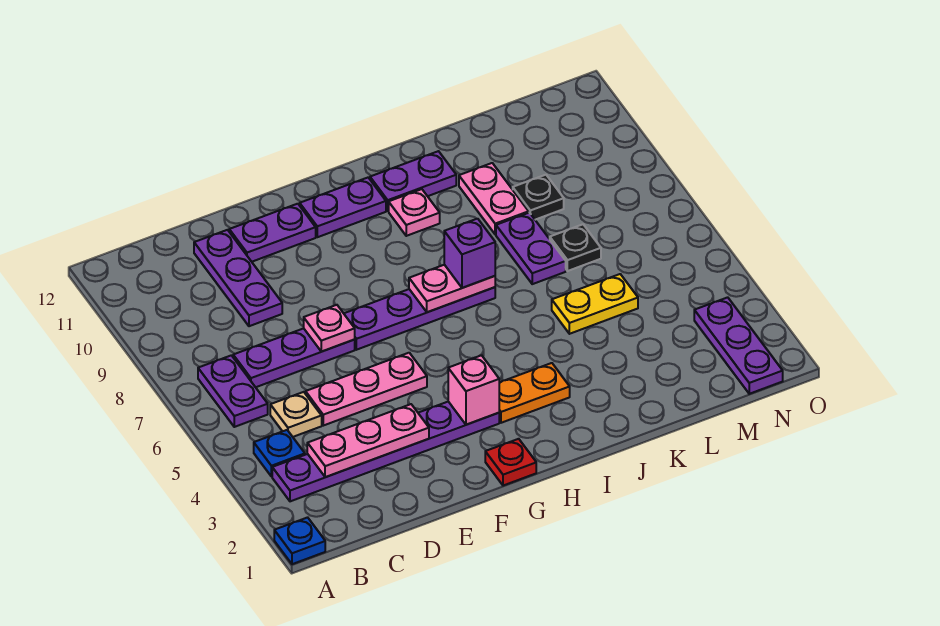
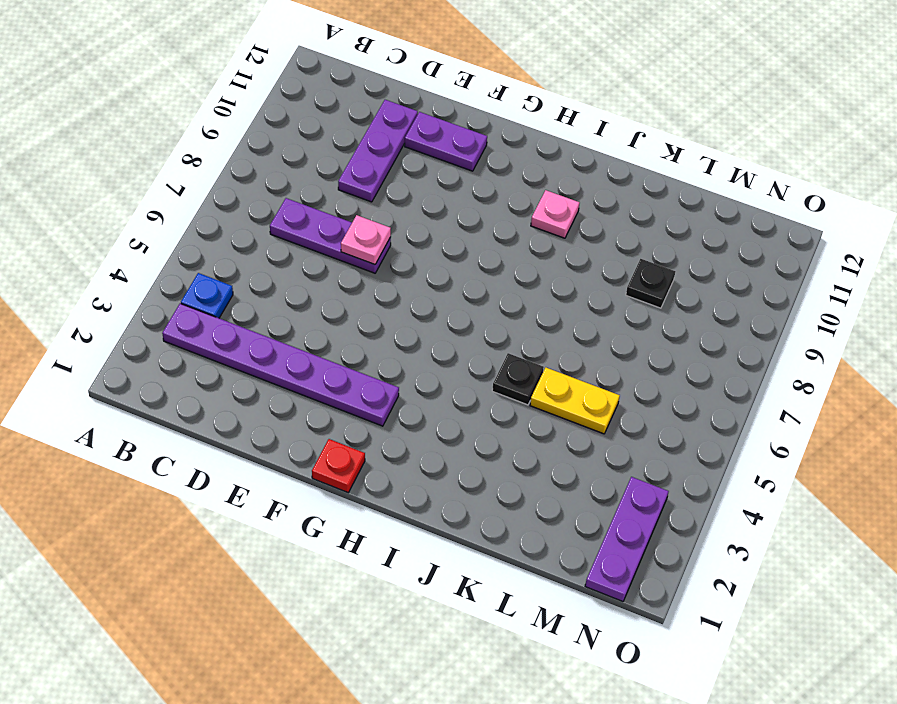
black 1x1 plate [492,353,544,405] -> black 1x1 plate moved to [550,224,601,271]
none -> blue 1x1 plate [274,517,325,564]
none -> purple 1x2 plate [198,355,268,427]
none -> tan 1x1 plate [270,392,322,437]

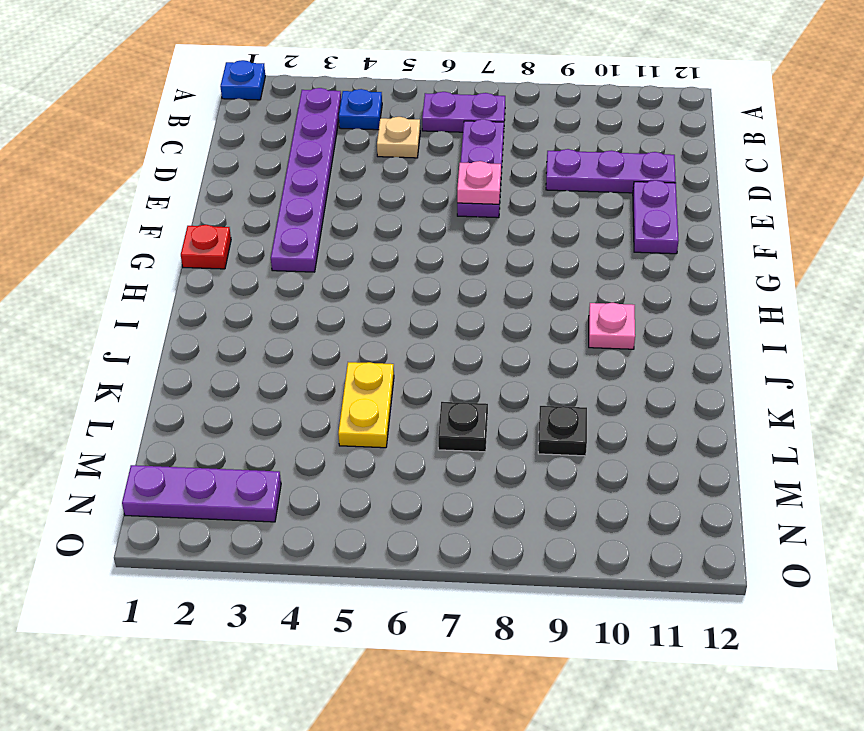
none -> pink 1x3 plate [306,353,427,426]
none -> purple 1x4 plate [344,287,495,350]
none -> purple 1x2 plate [300,178,386,237]

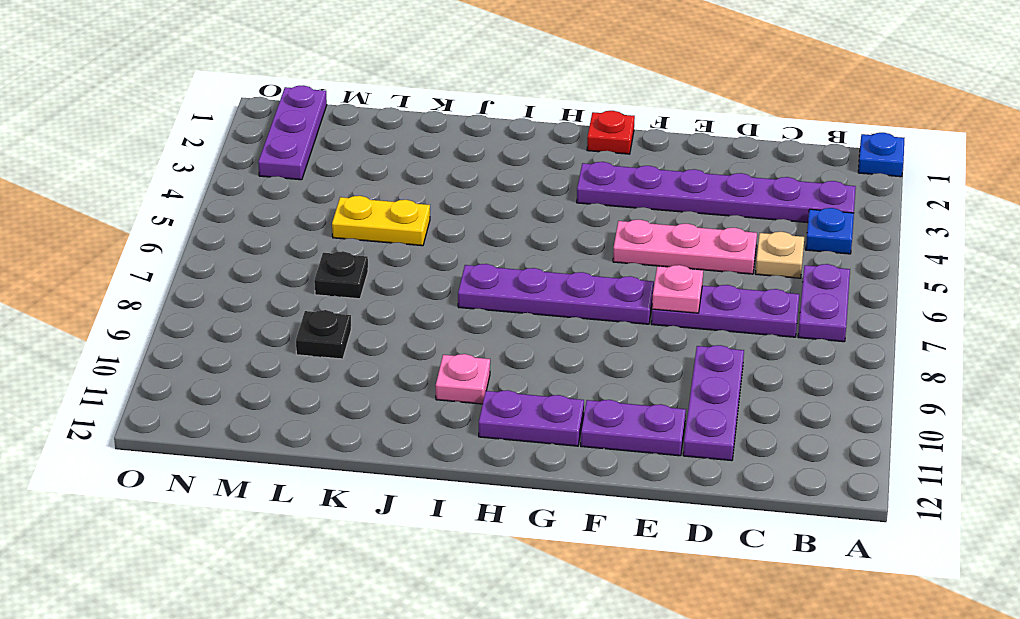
none -> orange 1x2 plate [499,363,570,423]
none -> purple 1x2 plate [370,151,456,211]
none -> purple 1x2 plate [496,213,566,284]

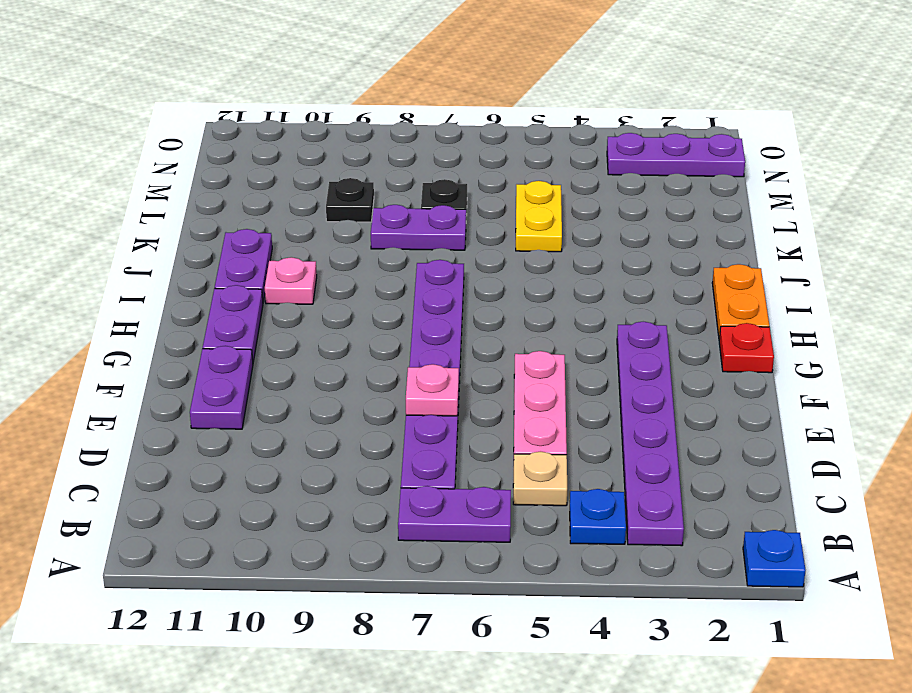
orange 1x2 plate [712,264,769,339] -> orange 1x2 plate moved to [499,363,570,423]
none -> purple 1x3 plate [194,230,282,326]
none -> pink 1x2 plate [459,163,529,235]
none -> pink 1x3 plate [307,404,429,477]

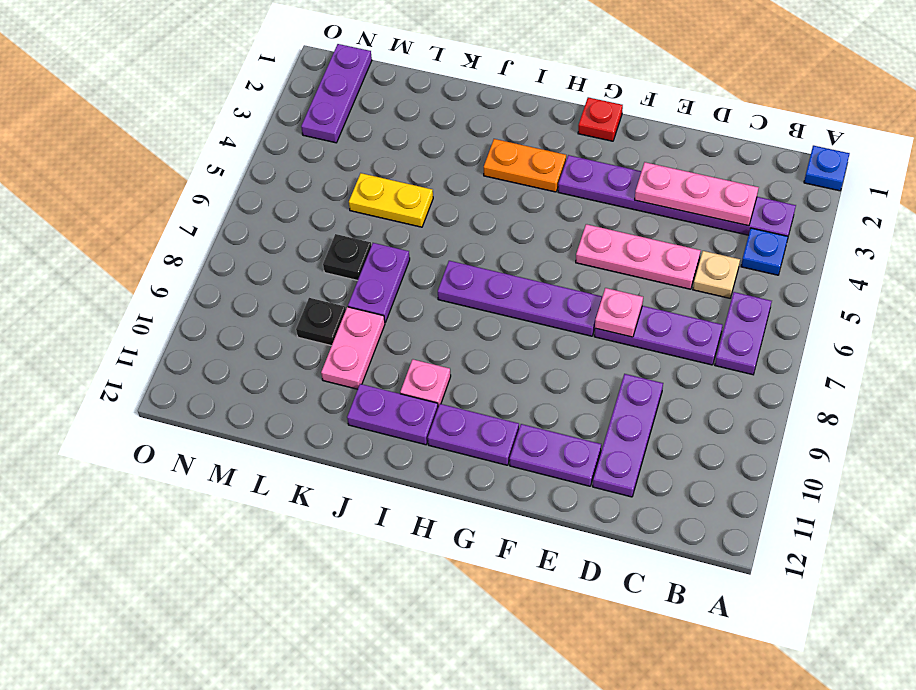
none -> pink 1x1 brick [448,355,499,425]
none -> pink 1x2 plate [409,265,495,312]
none -> purple 1x1 brick [444,219,495,288]

